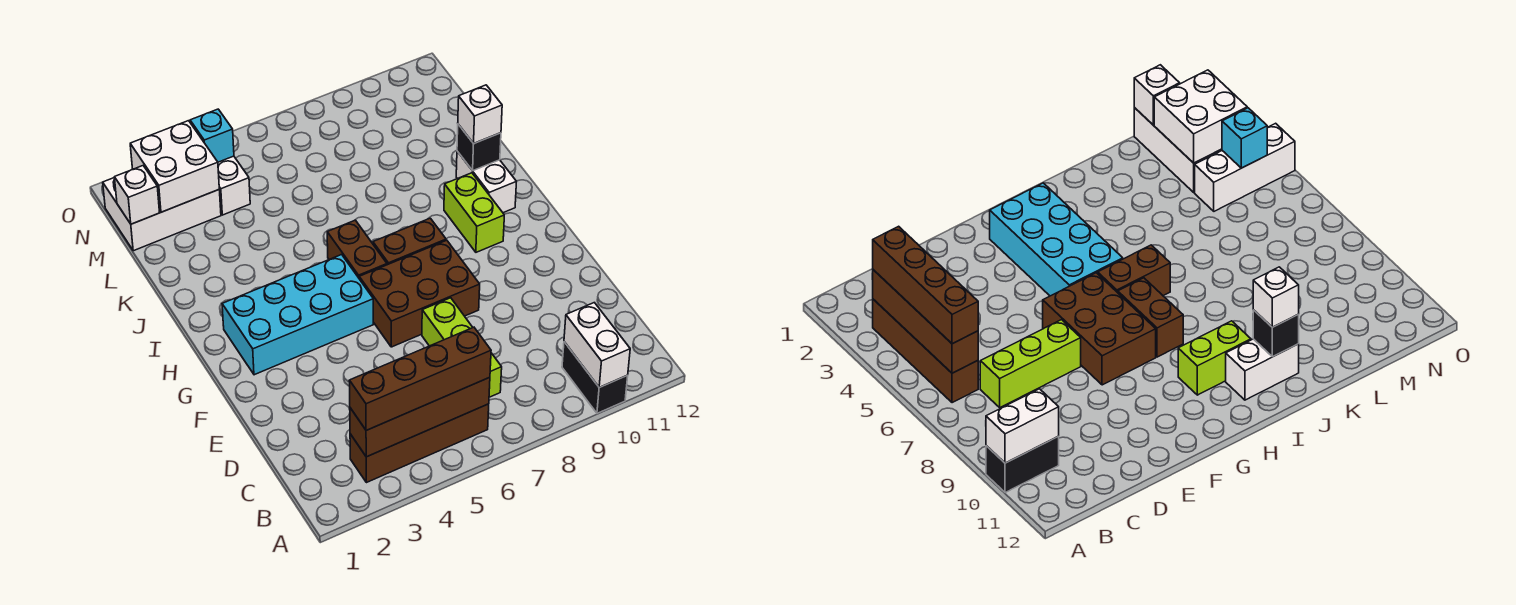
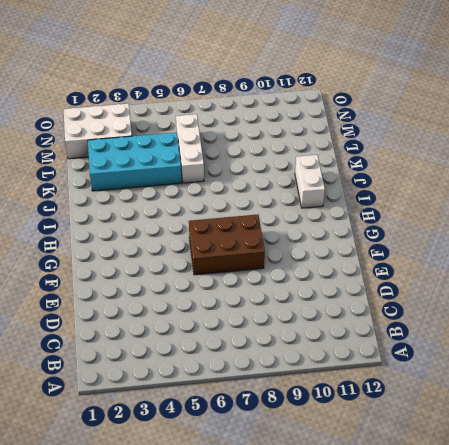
cyan 2x4 brick [88,133,182,191] -> cyan 2x4 brick moved to [222,255,373,375]
white 1x3 brick [176,114,204,183] -> white 1x3 brick moved to [218,156,250,215]
none -> black 1x2 brick [562,342,628,413]
none -> brown 1x4 brick [350,404,489,483]
none -> lime 1x3 brick [422,298,502,397]

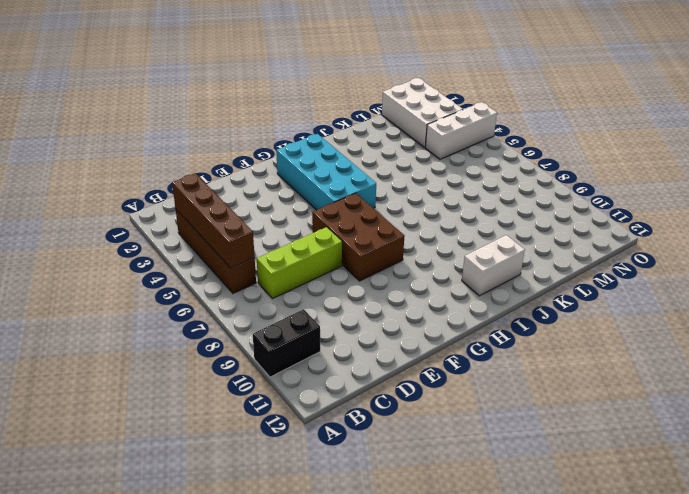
none -> brown 1x2 brick [327,220,387,278]
none -> brown 1x2 brick [373,218,446,265]
none -> lime 1x2 brick [444,173,504,252]

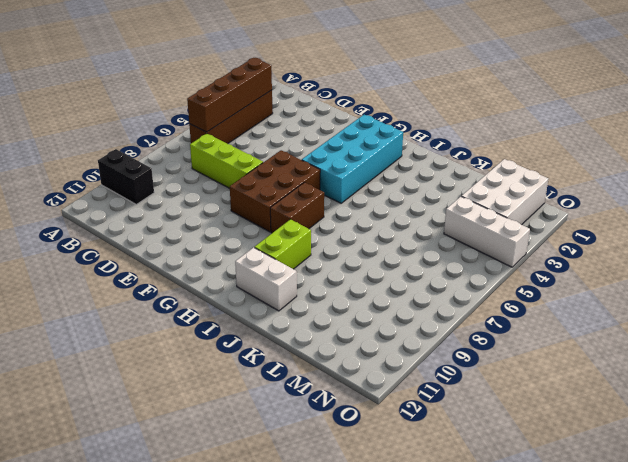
lime 1x2 brick [255,219,311,269] -> lime 1x2 brick turned to [444,173,504,252]
none -> brown 1x2 brick [327,220,387,278]
none -> white 1x2 brick [564,303,630,387]
none -> black 1x1 brick [457,124,501,171]

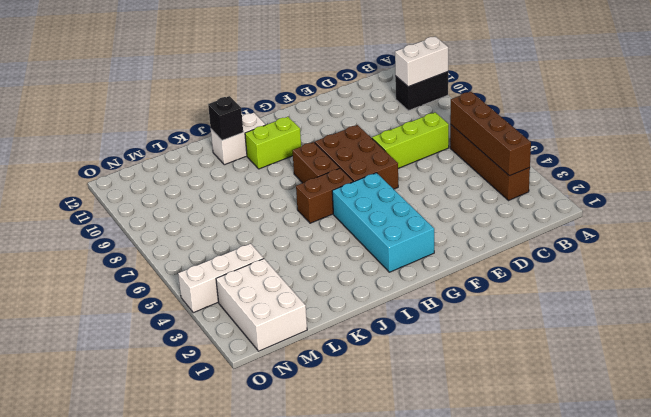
none -> white 1x1 brick [114,166,160,224]
none -> white 2x2 brick [130,121,219,212]
none -> cyan 1x1 brick [190,109,234,162]

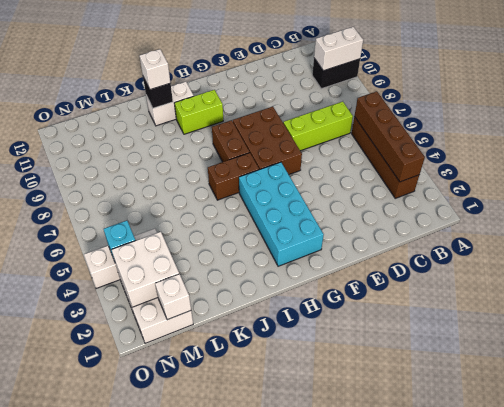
none -> brown 1x4 brick [349,327,491,430]

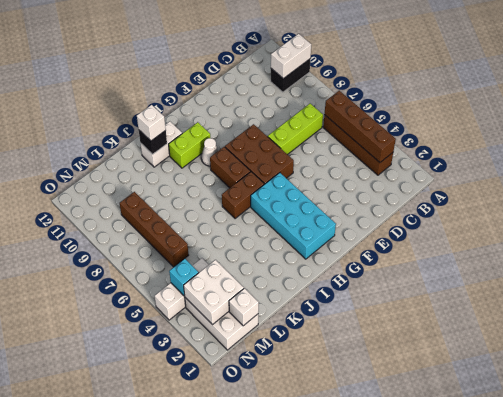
white 1x1 cone [201,138,218,166] -> none
brown 1x4 brick [120,192,189,267] -> brown 1x4 brick moved to [349,327,491,430]

